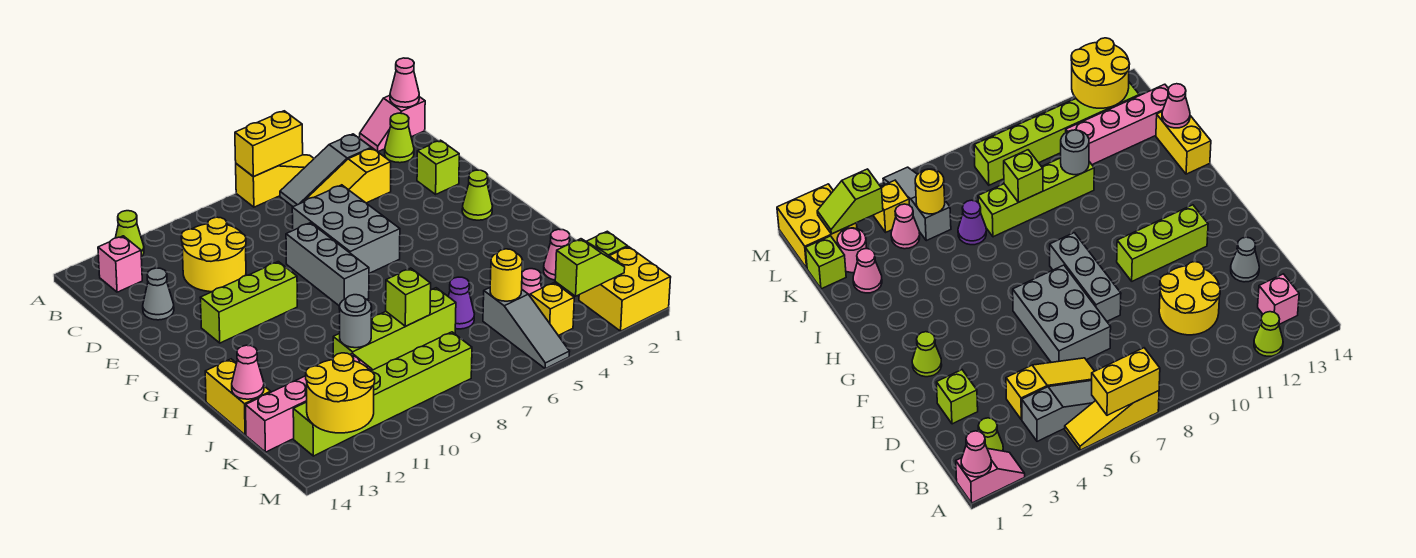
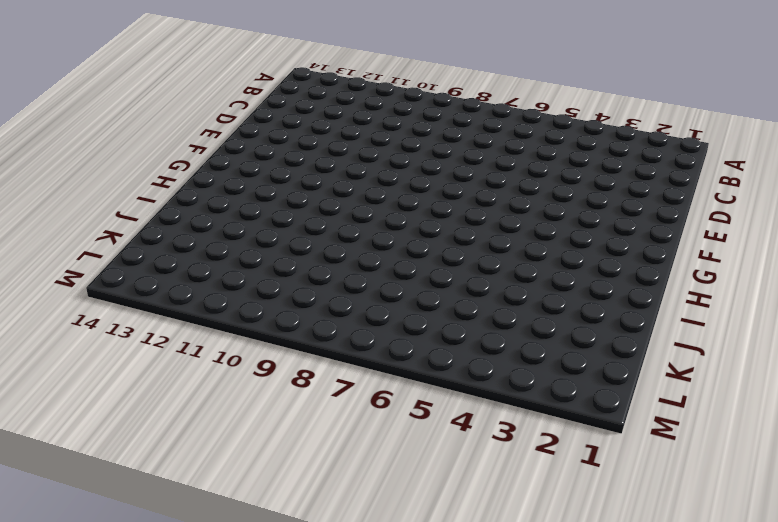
none -> pink 1x2 slope [360,95,425,152]
none -> yellow 1x3 slope [236,155,314,207]
none -> lime 1x1 cone [116,211,144,257]
none -> lime 1x1 cone [385,113,414,163]

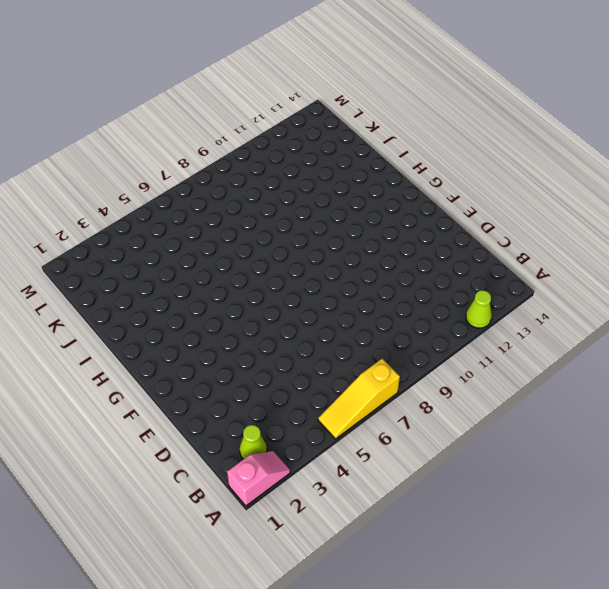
none -> grey 1x3 slope [280,134,371,207]
none -> pink 1x1 brick [98,236,142,292]
none -> yellow 1x3 slope [303,148,391,203]
none -> yellow 2x2 round brick [181,217,246,292]

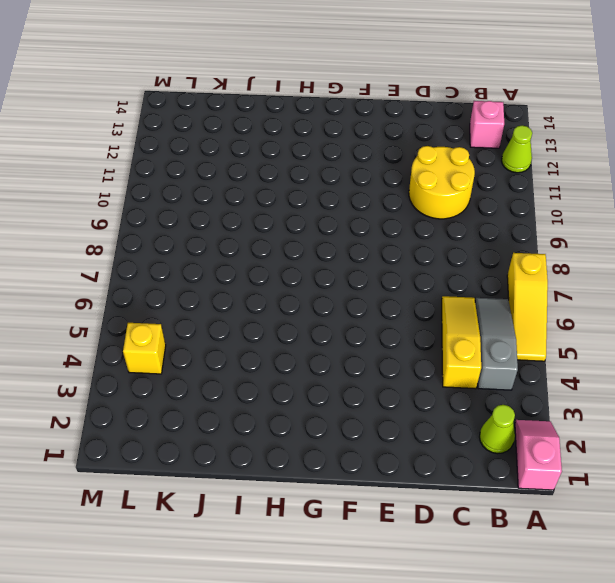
none -> lime 1x1 brick [417,140,459,194]
none -> grey 2x3 brick [292,185,400,273]
none -> grey 1x1 cone [143,268,174,320]
none -> grey 1x3 brick [286,223,369,306]

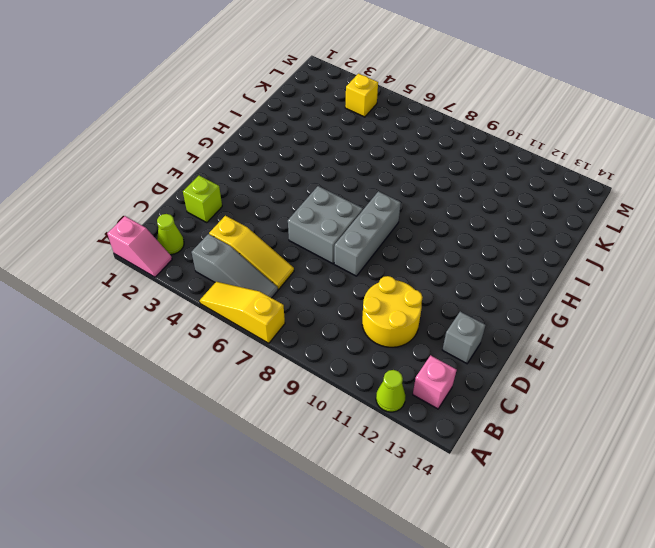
grey 1x1 brick [442,312,485,363] -> grey 1x1 cone [143,268,174,320]
grey 2x2 brick [288,186,363,264] -> grey 2x3 brick [292,185,400,273]
none -> lime 1x1 cone [462,170,492,220]
none -> lime 1x3 brick [200,262,297,343]
none -> yellow 1x2 brick [205,359,271,435]
none -> pink 1x1 cone [544,229,570,280]

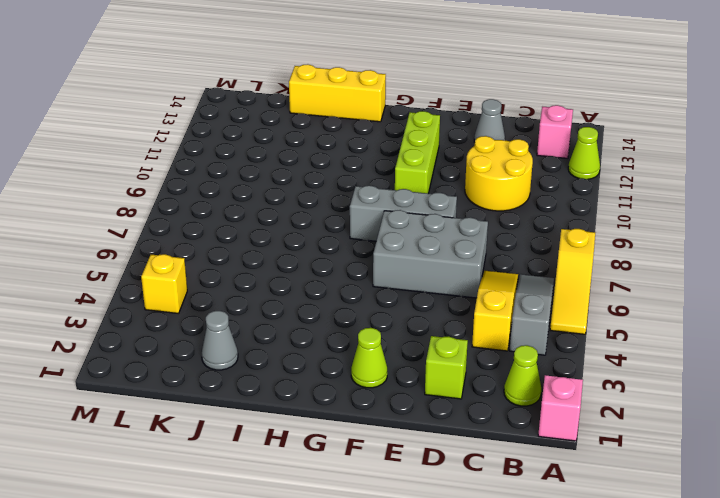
yellow 1x3 brick [289,64,386,122] -> yellow 1x2 brick [205,359,271,435]
grey 1x1 cone [202,311,238,370] -> pink 1x1 cone [544,229,570,280]
none -> purple 1x1 cone [448,277,474,329]
none -> lime 1x4 brick [333,288,456,370]
none -> lime 1x1 brick [586,231,627,256]
none -> pink 1x1 round brick [837,228,866,273]

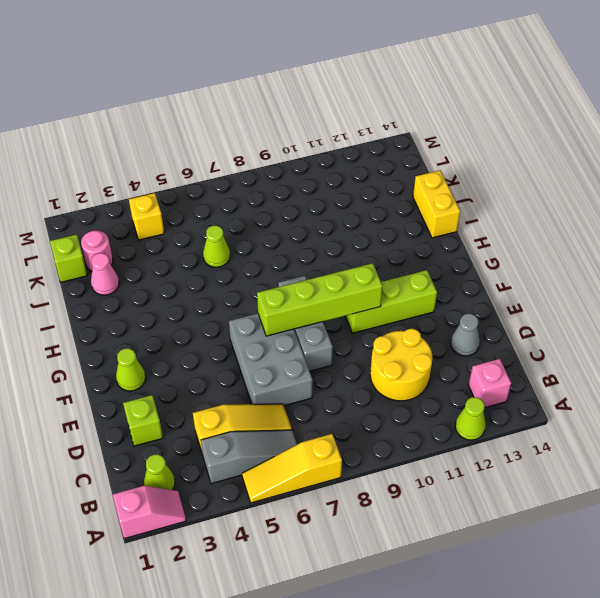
lime 1x4 brick [257,263,383,336] -> lime 1x4 brick moved to [333,288,456,370]
lime 1x1 cone [203,226,230,267] -> purple 1x1 cone [448,277,474,329]
none -> pink 1x1 cone [522,269,542,296]
none -> grey 1x3 slope [483,288,570,369]
none -> pink 1x4 brick [245,353,372,452]
none -> yellow 2x2 brick [579,247,671,331]

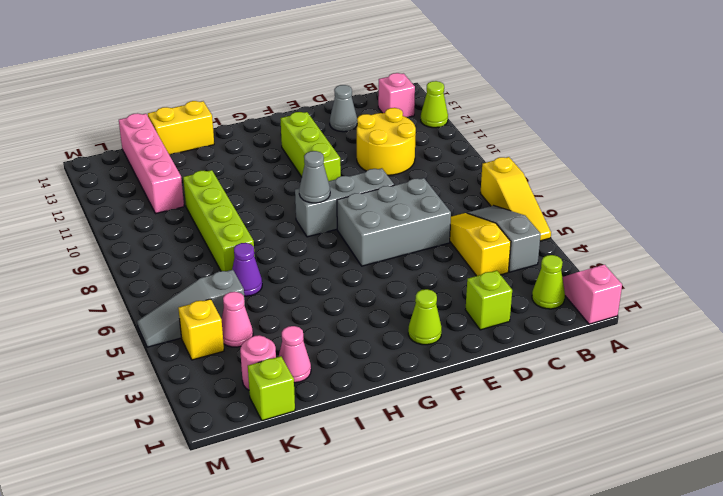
grey 1x1 cone [299,151,330,203] -> none
none -> yellow 2x2 brick [579,247,671,331]
none -> lime 1x6 brick [293,332,472,456]
none -> pink 1x1 cone [390,58,419,107]
none -> yellow 1x2 brick [235,111,303,177]

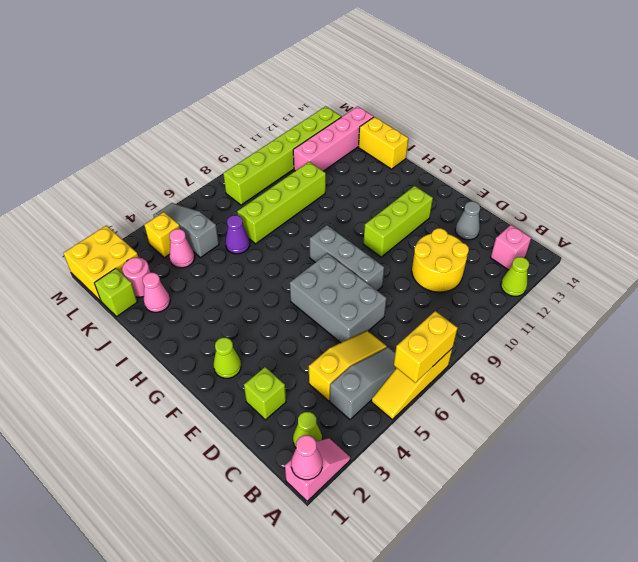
none -> lime 1x1 brick [386,268,431,326]
none -> grey 1x1 round brick [339,295,372,348]
none -> pink 1x1 cone [232,345,264,399]
none -> yellow 1x1 round brick [490,249,522,301]

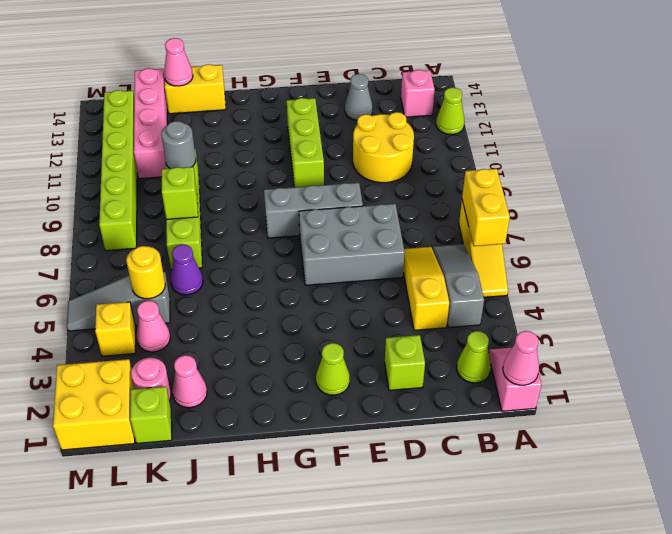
none -> lime 1x2 slope [555,239,625,296]
none -> yellow 2x2 round brick [306,353,375,433]

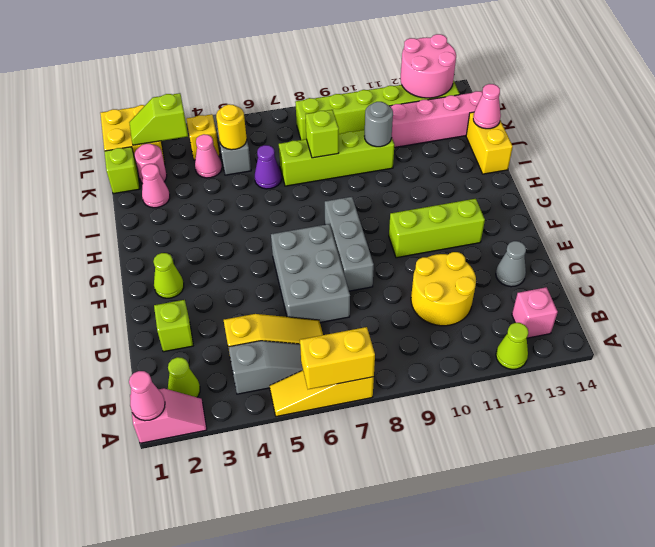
pink 2x2 round brick [400,34,456,98] -> yellow 2x2 round brick [306,353,375,433]

